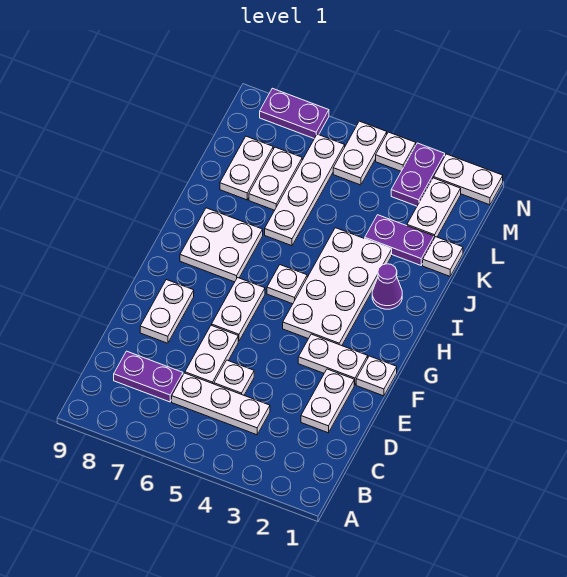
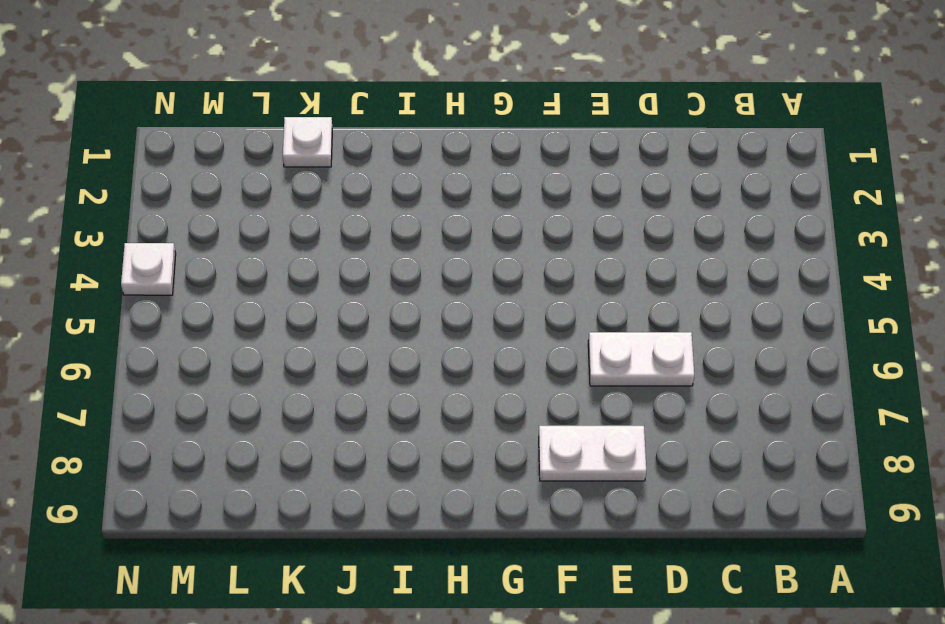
none -> white 1x3 plate [172,373,270,435]
none -> purple 1x2 plate [114,351,183,402]
none -> white 1x2 plate [301,369,354,433]

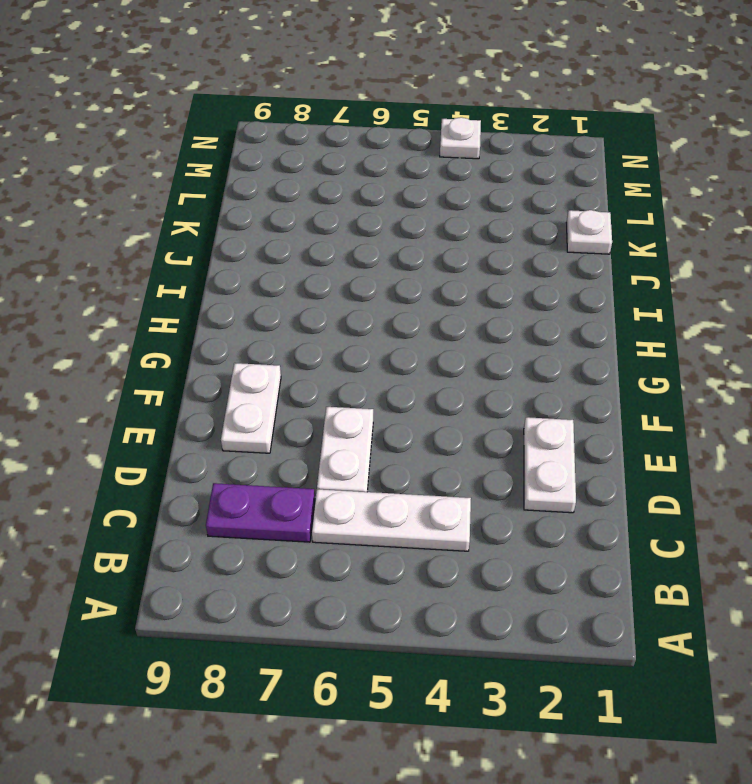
none -> white 1x1 plate [214,360,254,395]
none -> white 1x1 plate [356,356,397,396]
none -> white 1x2 plate [298,334,368,385]

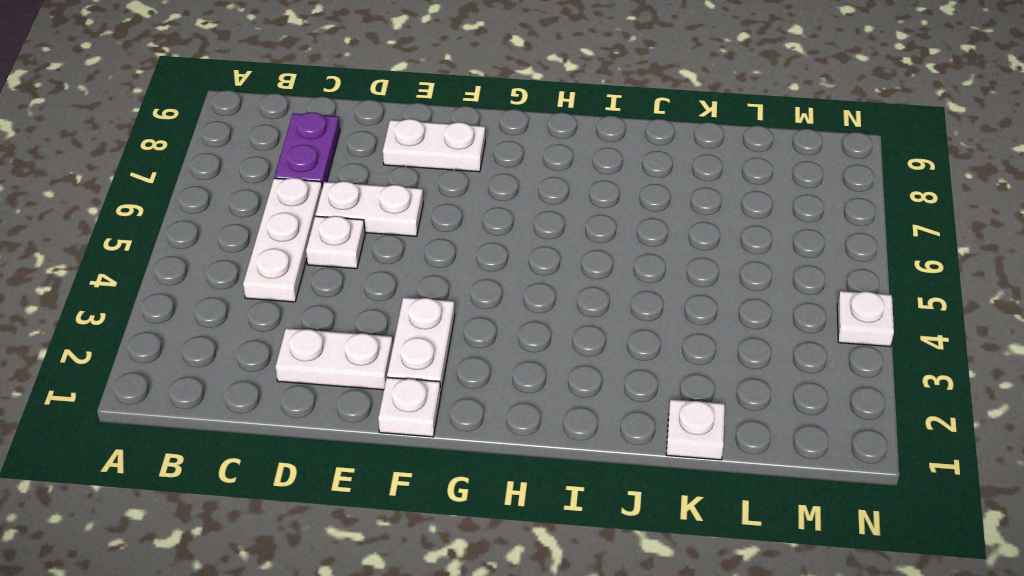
none -> white 1x2 plate [212,278,265,341]
none -> white 2x4 plate [283,228,392,346]
none -> white 1x1 plate [267,265,307,304]

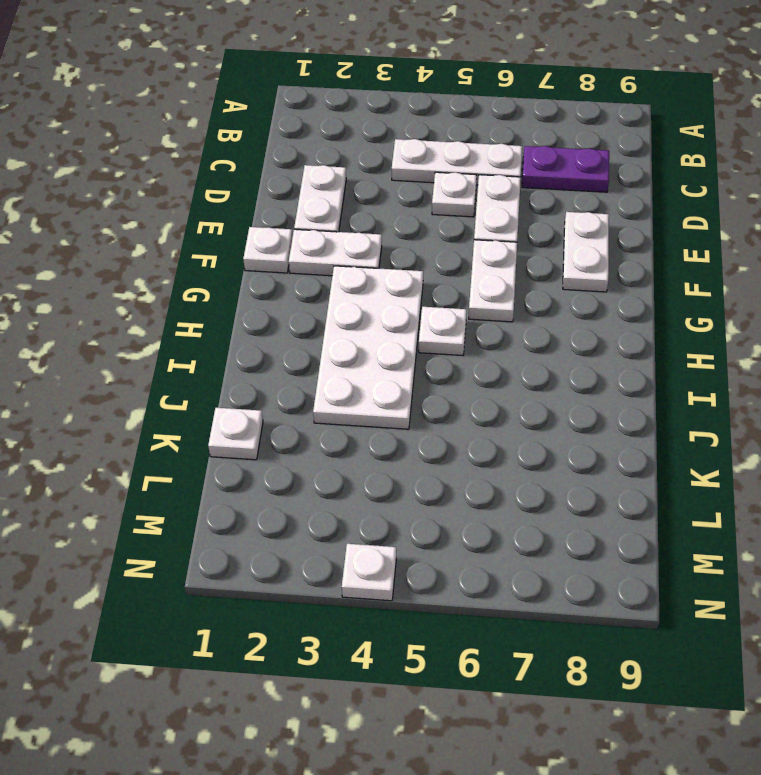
none -> white 2x2 plate [180,208,263,282]
none -> purple 1x1 cone [372,264,402,309]
none -> white 1x4 plate [265,134,345,246]

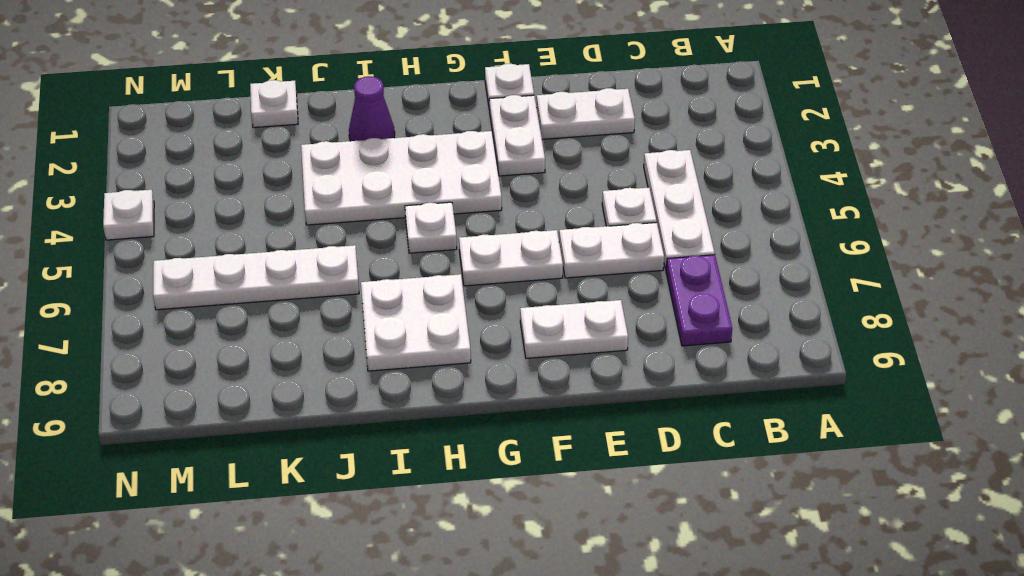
none -> purple 1x2 plate [365,215,434,265]
none -> white 1x2 plate [249,147,302,210]
none -> white 1x2 plate [220,136,273,200]

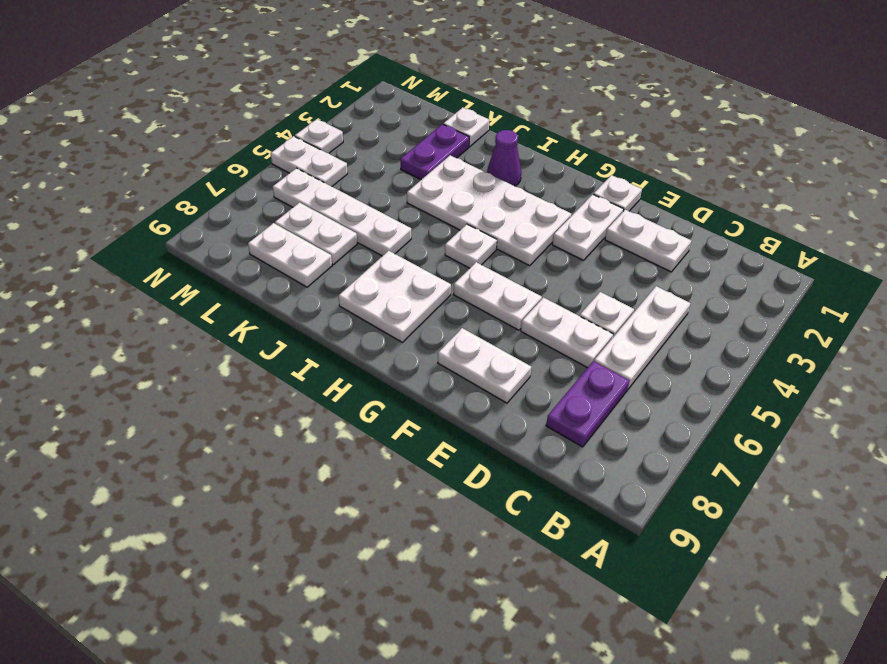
none -> white 1x2 plate [407,178,461,238]
none -> purple 1x2 plate [391,143,445,206]
none -> white 1x2 plate [434,154,503,205]

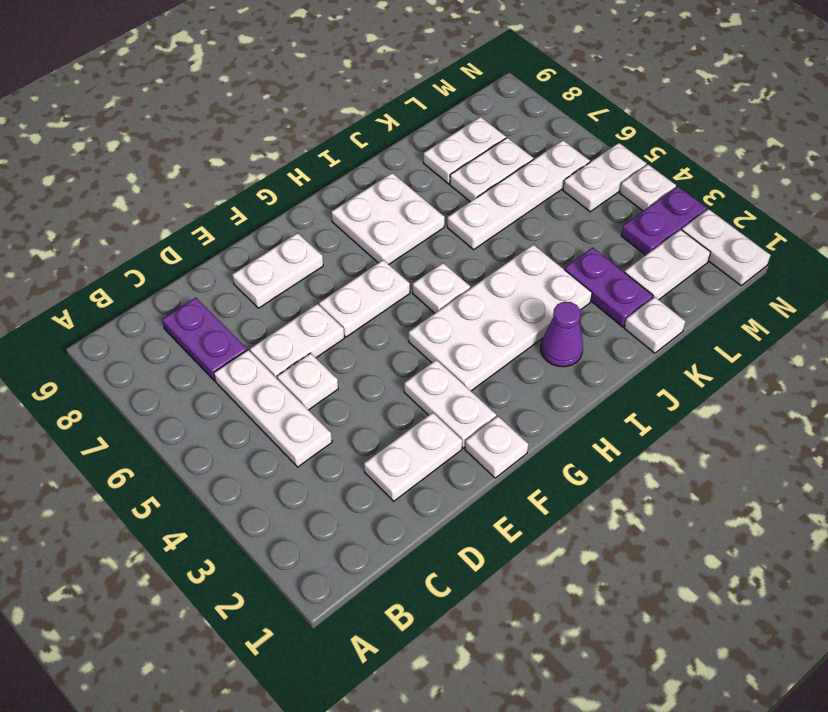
none -> purple 1x2 plate [260,88,329,139]

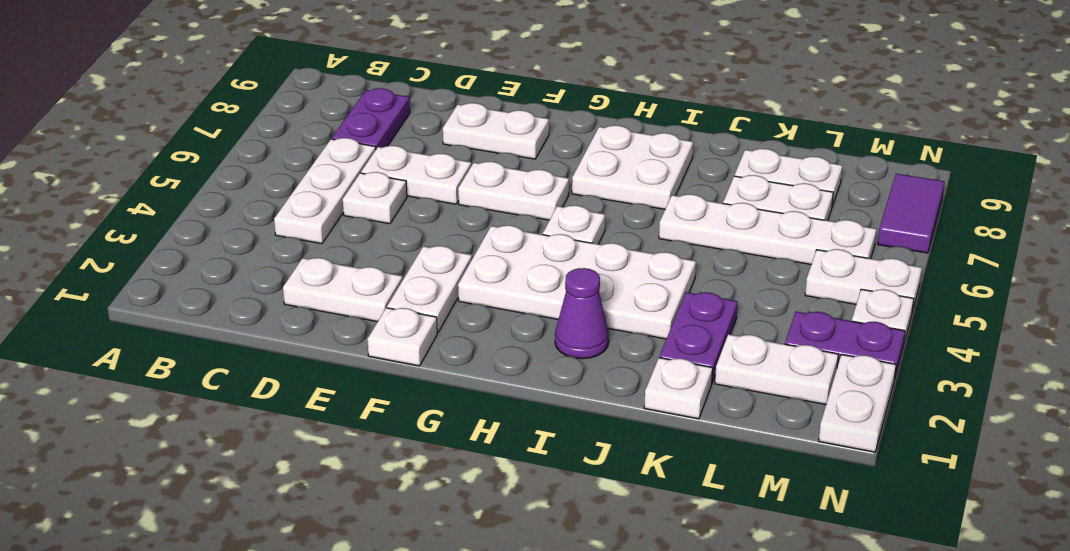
purple 1x2 tile [878,174,945,253] -> purple 1x2 plate [260,88,329,139]

